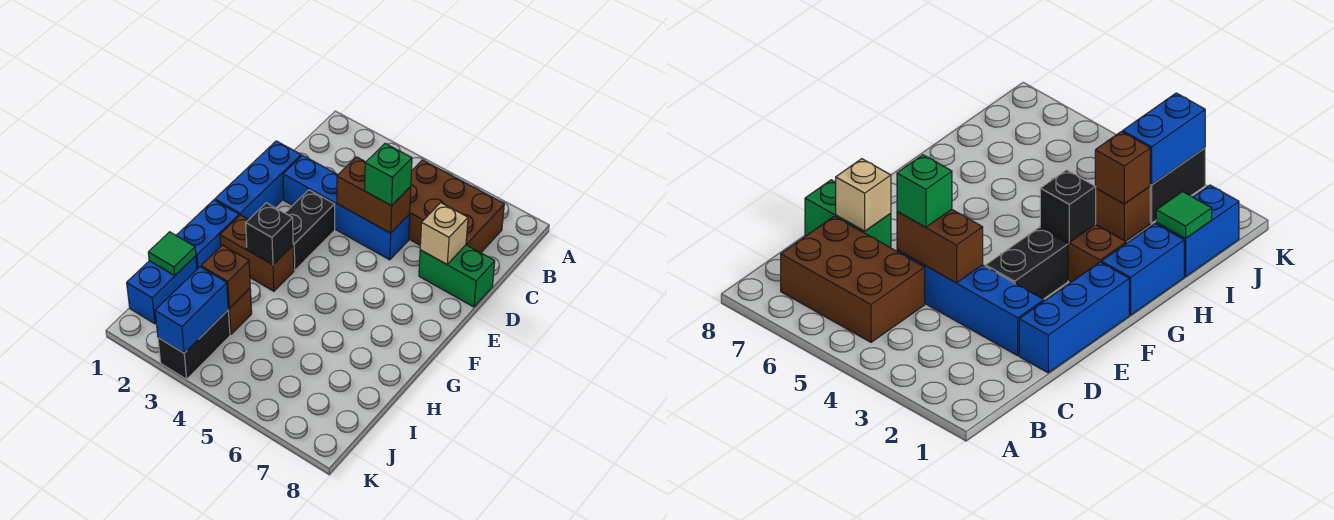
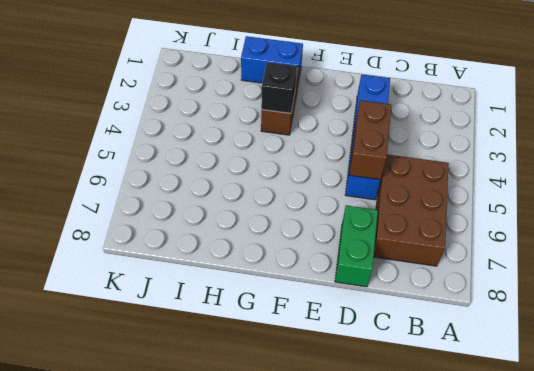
none -> blue 1x3 brick [215,141,301,220]
none -> black 1x2 brick [285,190,335,270]
none -> blue 1x2 brick [127,256,197,324]

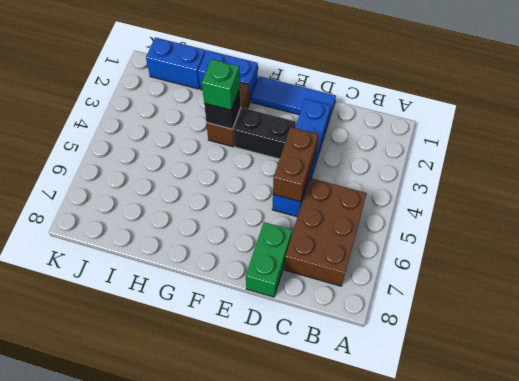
blue 1x3 tile [251,76,336,119] -> blue 1x3 brick [215,141,301,220]
green 1x1 brick [202,59,240,110] -> green 1x1 brick moved to [365,144,412,206]
none -> brown 1x1 brick [228,288,252,334]
none -> black 1x2 brick [158,310,230,379]
none -> tan 1x1 brick [420,203,468,264]

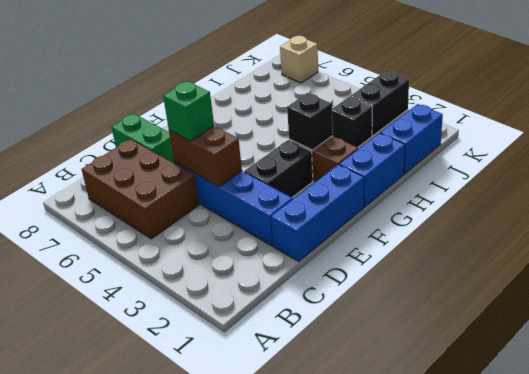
black 1x1 brick [332,97,372,147] -> brown 1x1 brick [228,288,252,334]
tan 1x1 brick [280,36,318,83] -> tan 1x1 brick moved to [420,203,468,264]
none -> green 1x1 tile [148,232,196,275]
none -> brown 1x1 brick [201,245,250,308]
none -> blue 1x2 brick [155,267,228,353]

